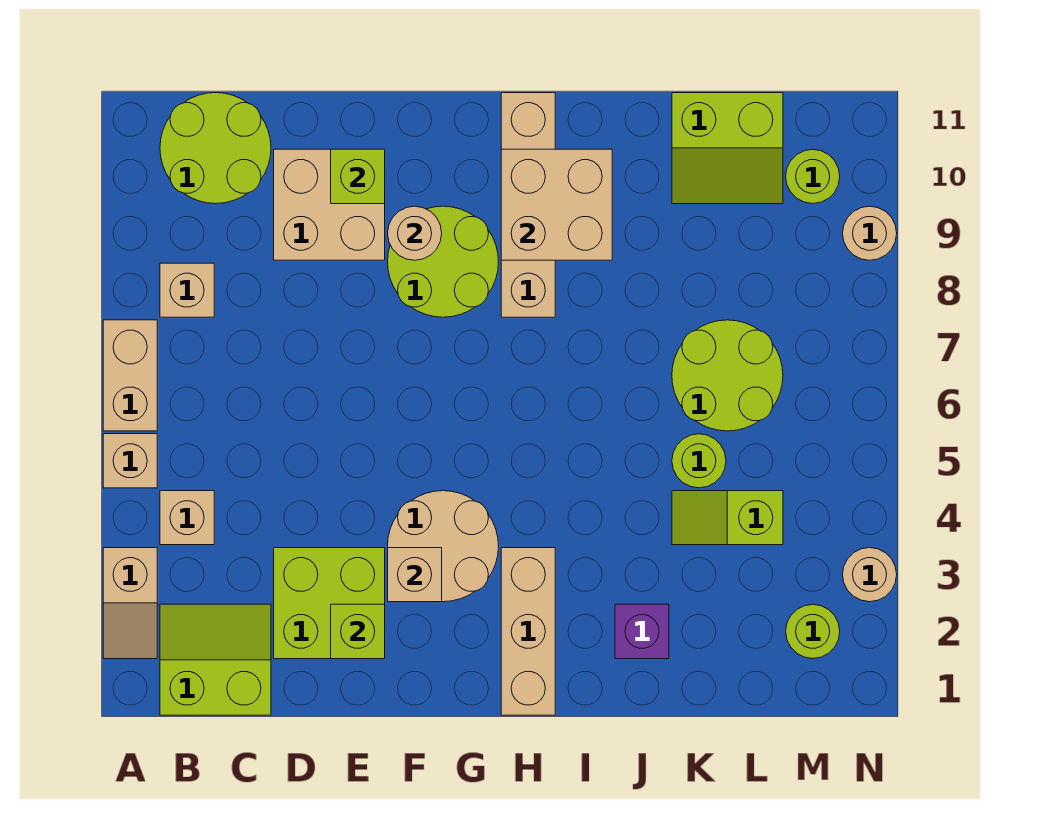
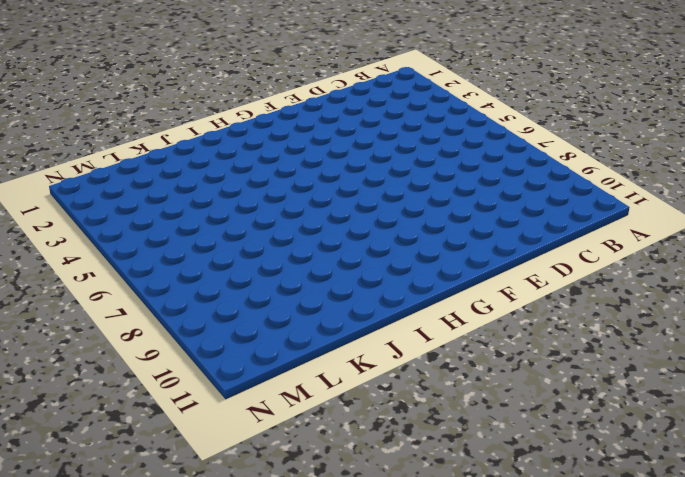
none -> tan 1x2 slope [103,548,157,659]
none -> tan 1x1 brick [103,434,157,488]
none -> tan 1x2 brick [103,320,157,431]

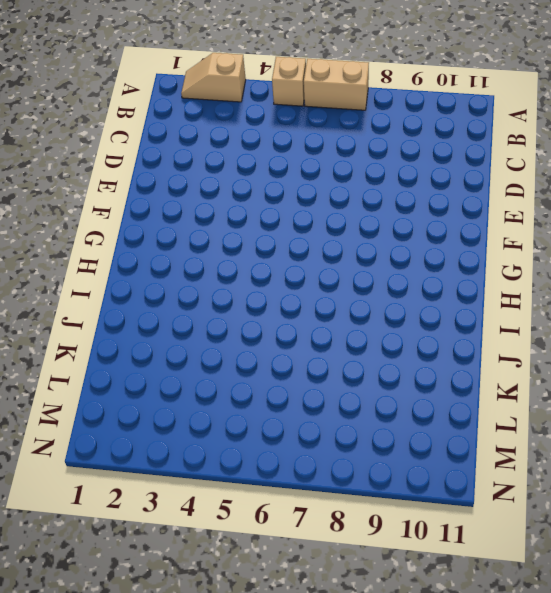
none -> lime 2x2 slope [160,604,271,715]
none -> tan 1x1 brick [160,491,214,545]
none -> tan 1x1 brick [160,263,214,317]

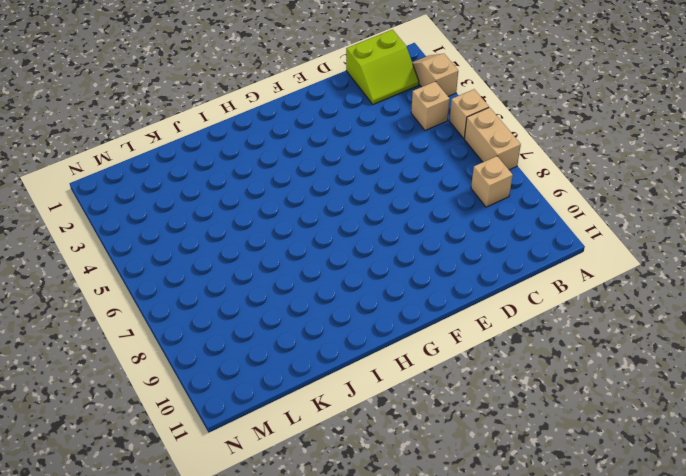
none -> lime 2x2 round brick [160,93,271,204]
none -> lime 2x2 brick [274,548,385,659]
none -> tan 2x2 brick [274,149,385,260]

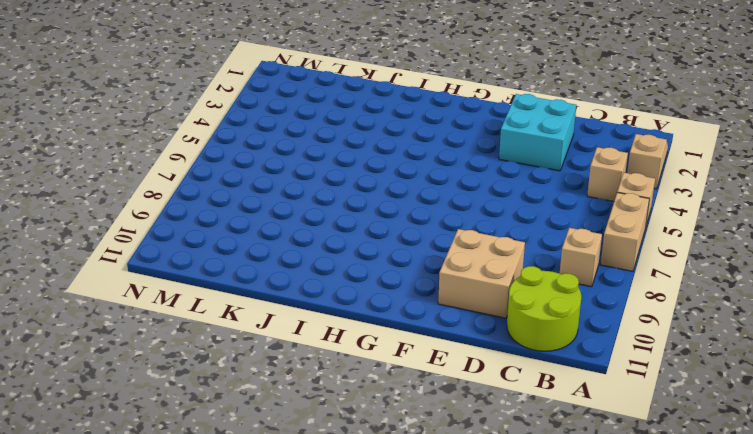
cyan 2x2 brick [499,94,576,171] -> lime 2x2 brick [274,548,385,659]
none -> lime 2x2 slope [160,604,271,715]
none -> tan 2x2 round brick [388,491,499,602]
none -> lime 2x2 round brick [388,206,499,317]

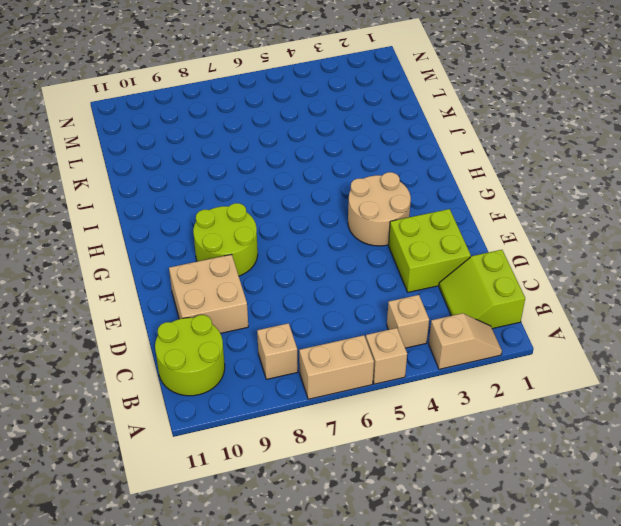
none -> tan 1x3 brick [501,548,555,715]
none -> tan 1x4 brick [501,93,555,317]
none -> purple 1x1 brick [615,604,669,659]

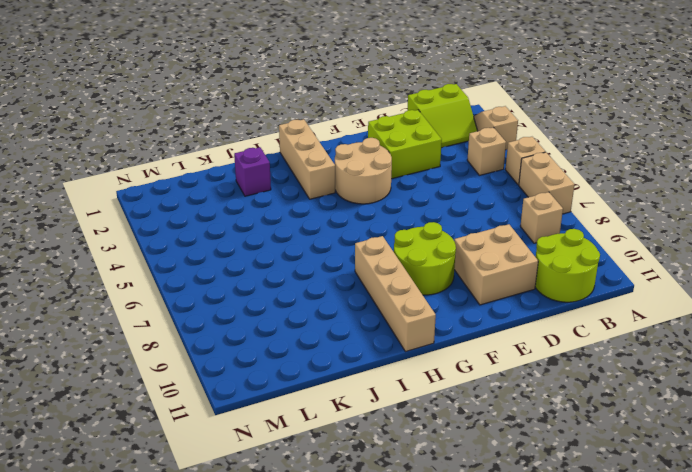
none -> lime 1x2 slope [672,491,783,545]
none -> lime 1x1 round brick [672,434,726,488]
none -> lime 2x2 round brick [672,320,783,431]

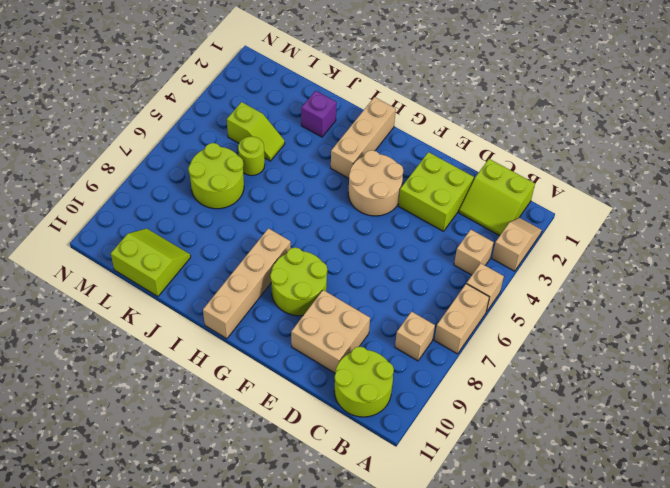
none -> lime 1x1 round brick [786,604,840,659]
none -> lime 1x1 round brick [786,149,840,204]
none -> tan 1x1 round brick [843,548,897,602]

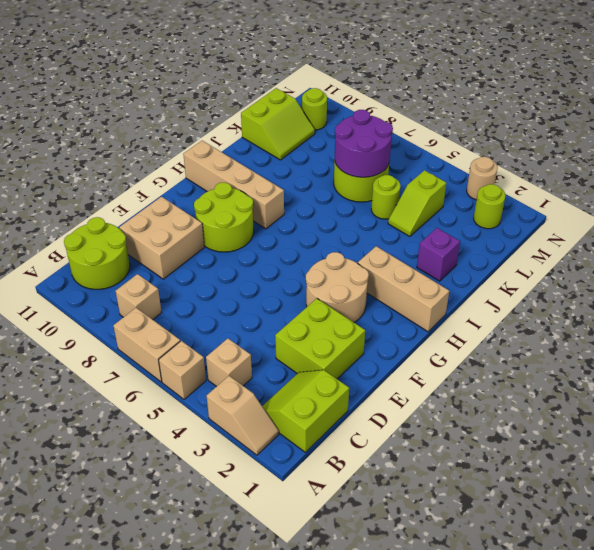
purple 2x2 round brick [335,110,393,177] -> none
none -> tan 1x1 round brick [843,206,897,260]
none -> lime 1x1 brick [331,604,385,659]
none -> lime 1x1 brick [331,149,385,204]

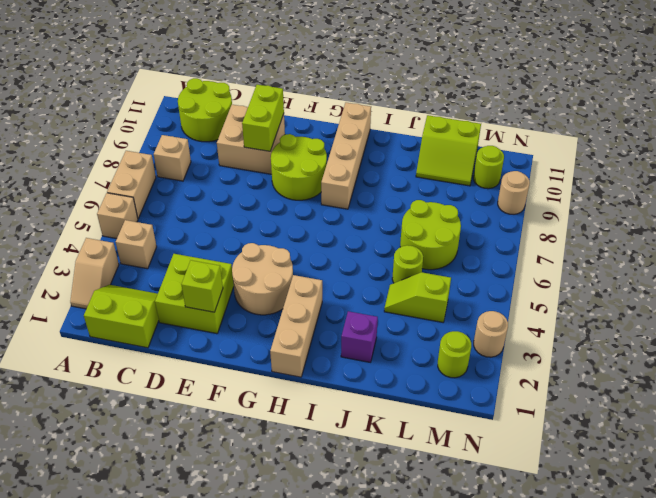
lime 1x2 brick [242,85,284,151] -> lime 1x1 brick [331,149,385,204]
none -> tan 1x1 brick [388,548,442,602]
none -> tan 1x1 round brick [388,206,442,260]
none -> tan 2x2 brick [501,149,612,260]

